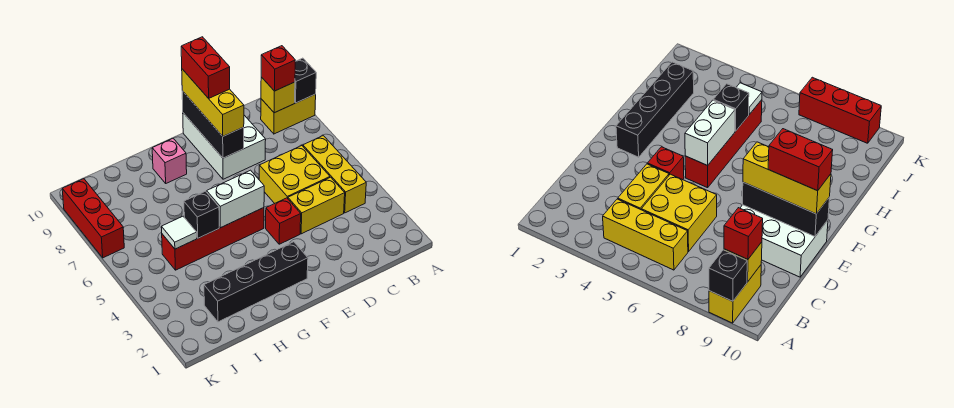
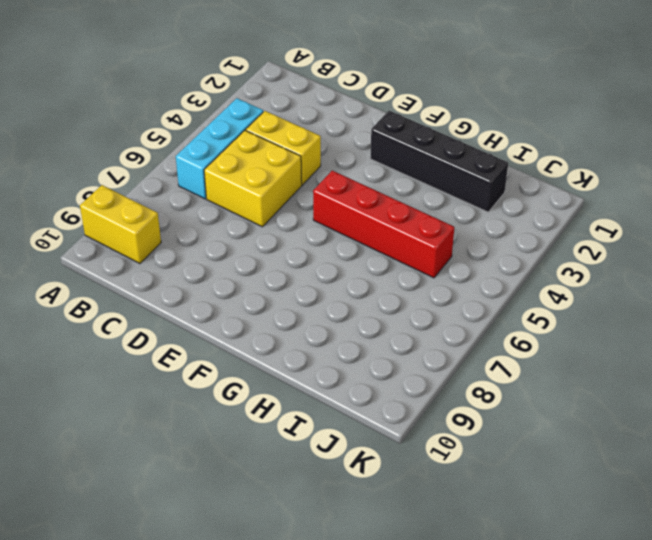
cyan 1x3 brick [176,98,263,199] -> yellow 1x3 brick [303,136,366,213]
none -> white 2x3 brick [183,113,266,179]
none -> red 1x1 brick [266,198,301,244]
none -> pink 1x1 brick [152,138,187,183]

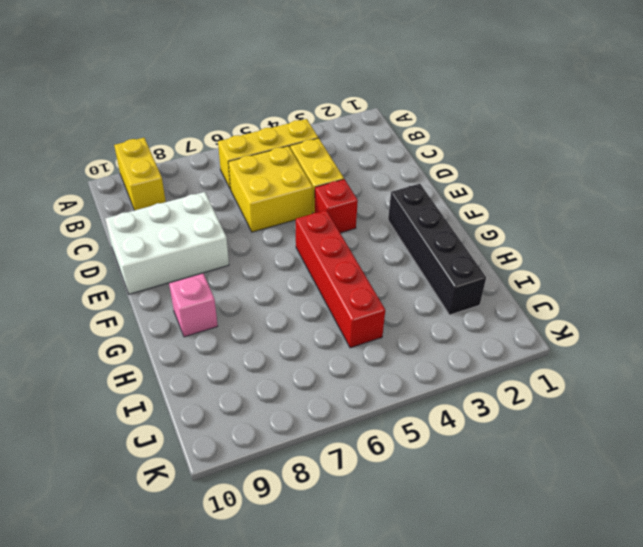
none -> red 1x3 brick [62,179,124,258]
none -> black 1x1 brick [295,58,316,103]
none -> yellow 1x1 brick [261,77,295,113]

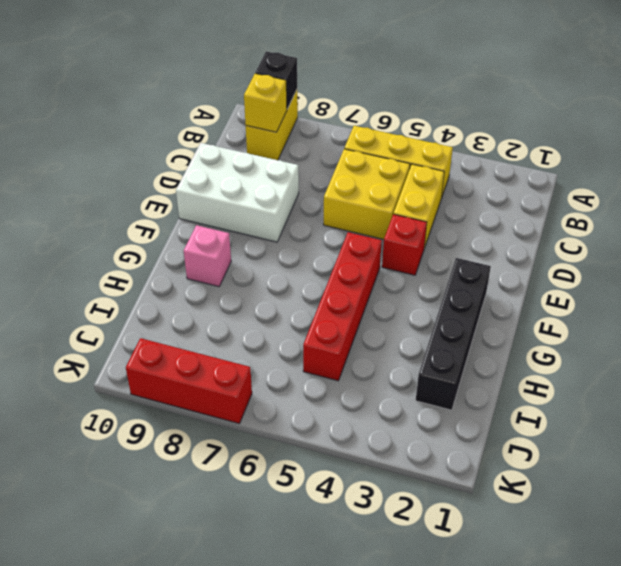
none -> black 1x3 brick [182,91,244,158]
none -> white 1x2 brick [207,170,264,228]
none -> black 1x1 brick [184,191,219,238]

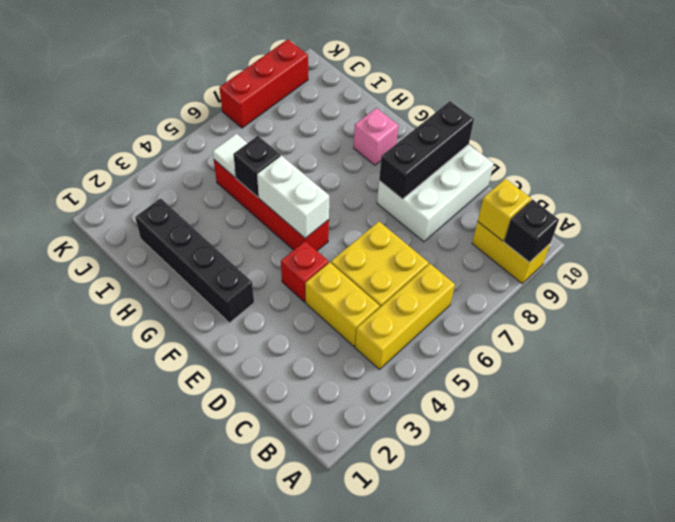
none -> red 1x1 brick [261,46,295,91]
none -> yellow 1x3 brick [182,69,244,136]
none -> red 1x2 brick [181,37,230,98]

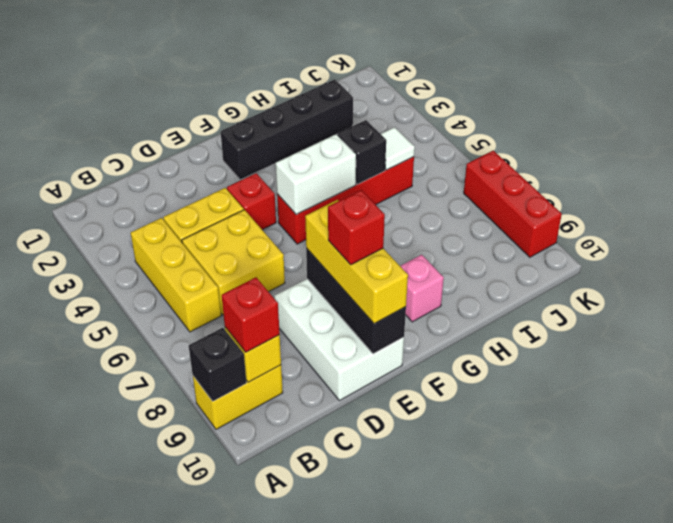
red 1x1 brick [328,190,385,265] -> red 1x2 brick [181,37,230,98]

